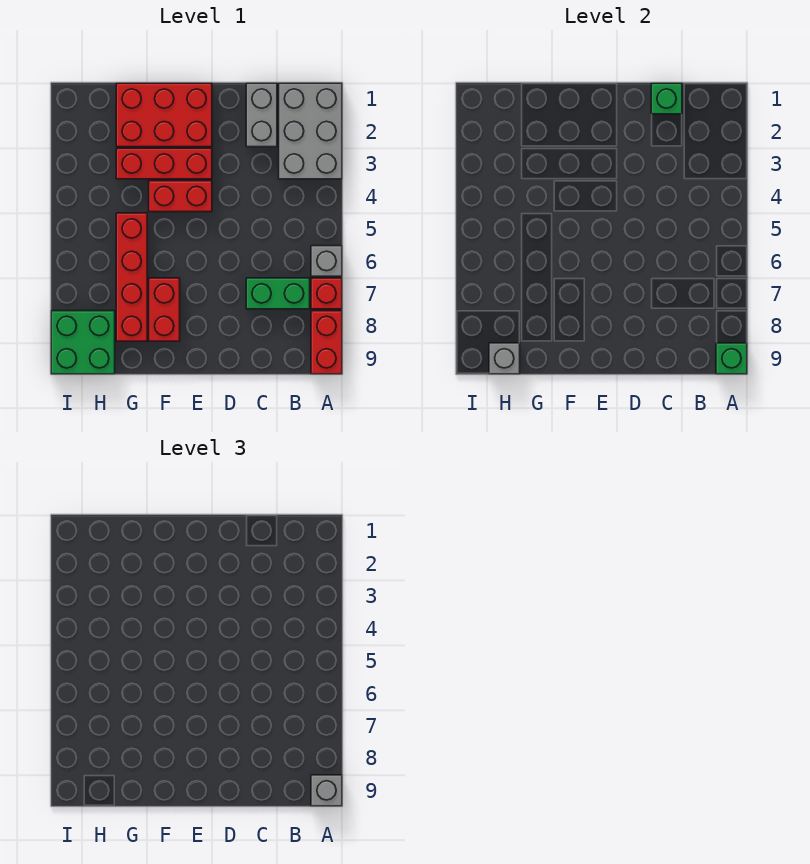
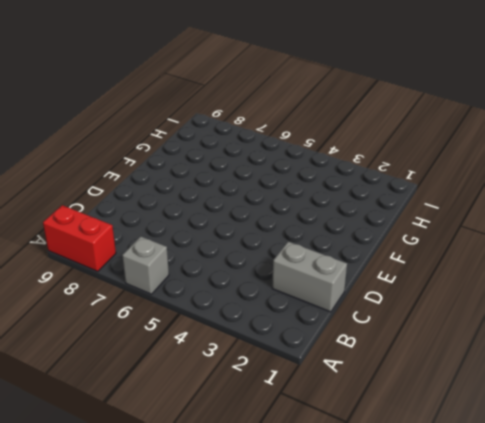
none -> grey 2x3 brick [279,83,342,179]
none -> red 1x1 brick [311,278,342,309]
none -> green 1x2 brick [246,278,310,309]

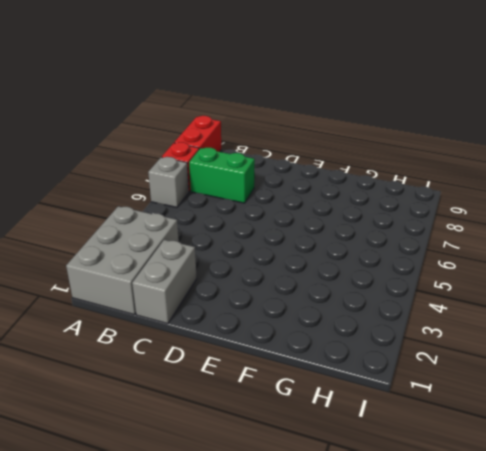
none -> red 2x3 brick [116,83,212,147]
none -> red 1x3 brick [116,148,212,179]
none -> red 1x2 brick [149,181,212,212]

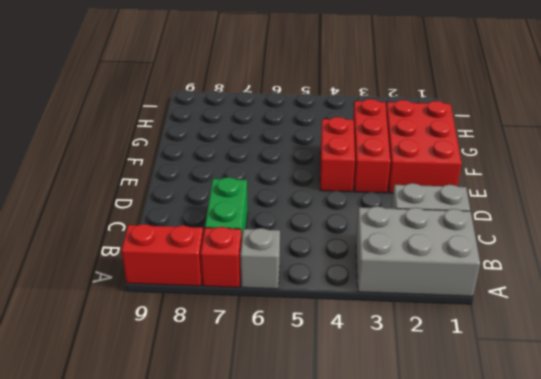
none -> red 1x2 brick [149,278,180,341]
none -> red 1x4 brick [116,213,147,341]
none -> green 2x2 brick [51,311,115,374]

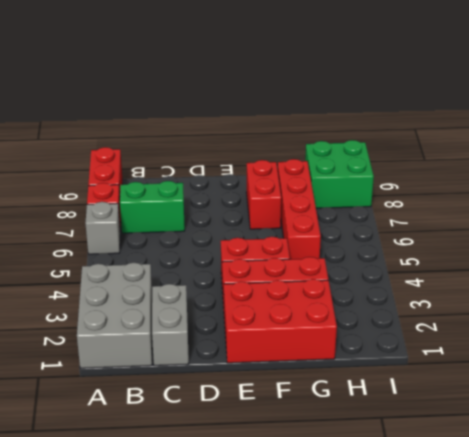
none -> green 1x1 brick [716,343,747,374]
none -> green 1x1 brick [651,83,682,114]
none -> grey 1x1 brick [489,343,520,374]

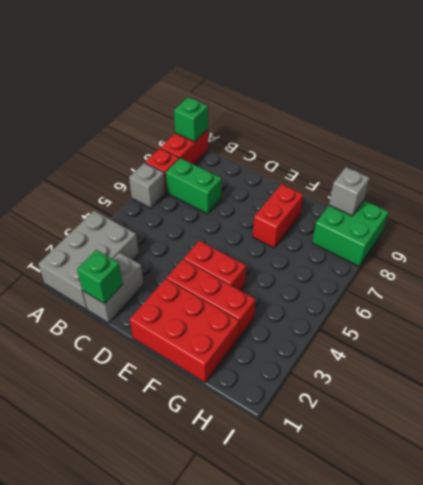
none -> red 1x4 brick [116,213,147,341]
none -> grey 1x1 brick [311,775,342,806]

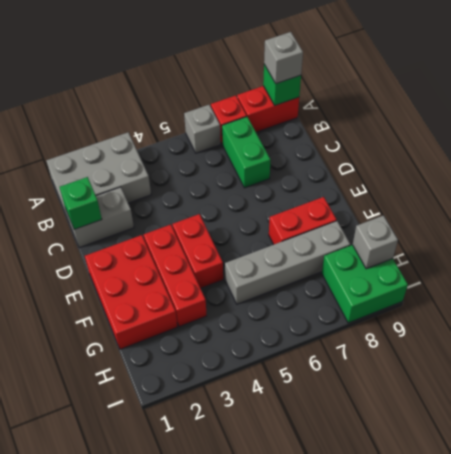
grey 1x4 brick [225,221,350,304] -> red 1x4 brick [116,213,147,341]

